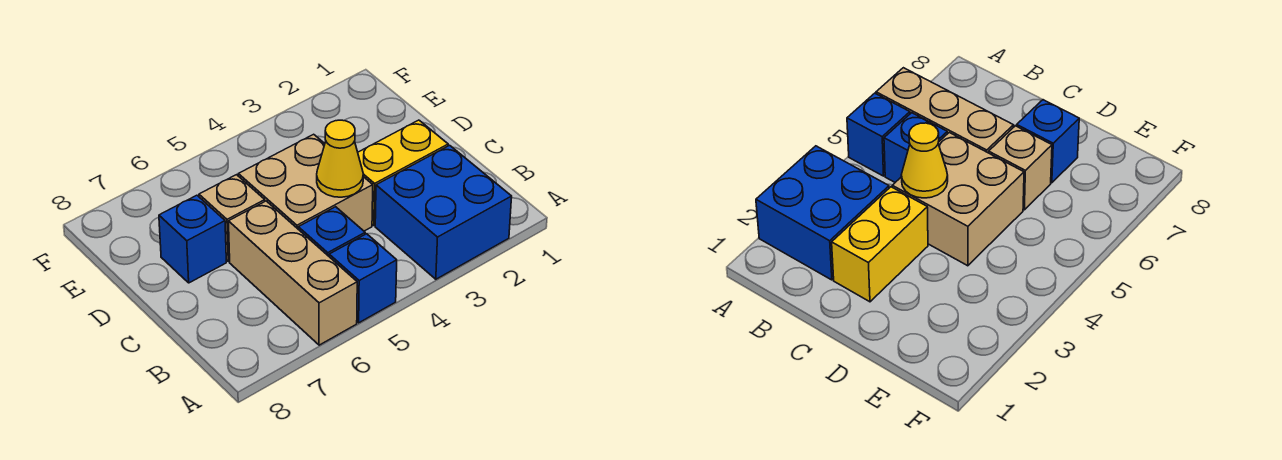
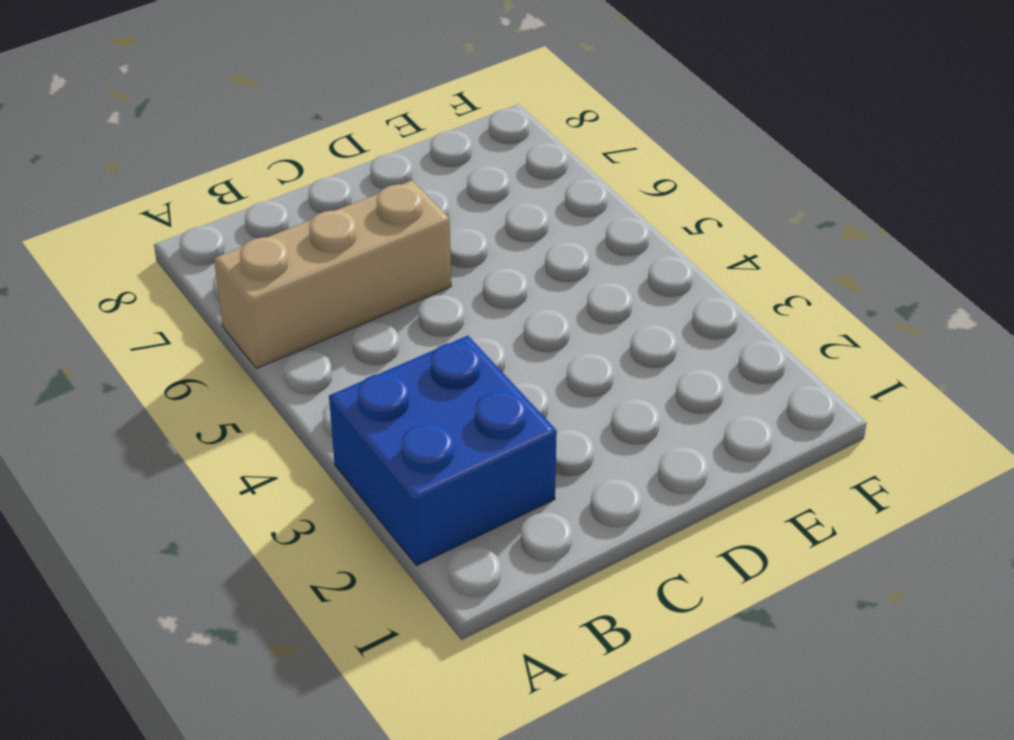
none -> blue 1x1 brick [329,234,397,323]
none -> blue 1x1 brick [298,207,365,256]

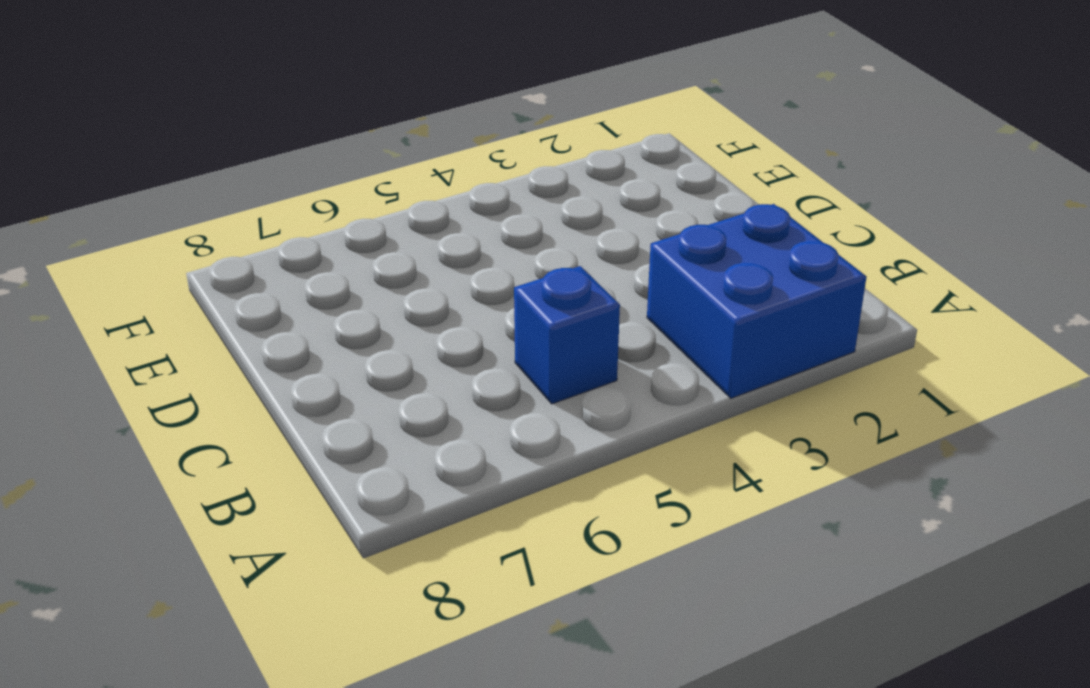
none -> blue 1x1 brick [329,234,397,323]
none -> tan 1x3 brick [229,201,357,345]

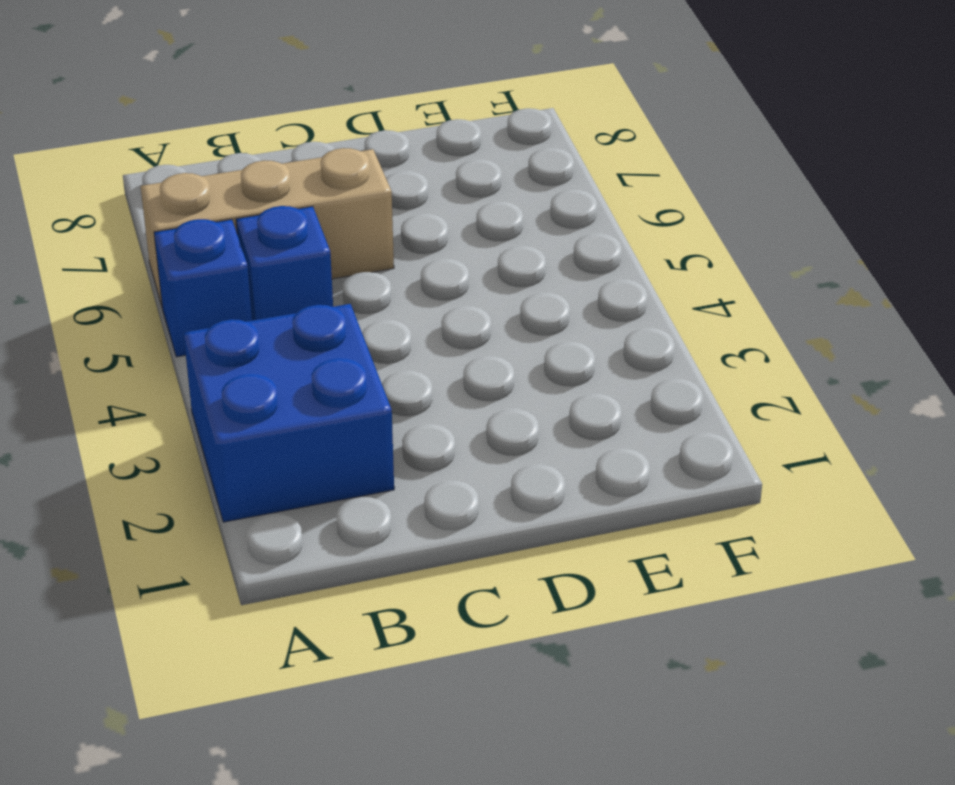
none -> yellow 1x2 brick [358,120,448,226]
none -> tan 2x2 brick [238,134,373,231]

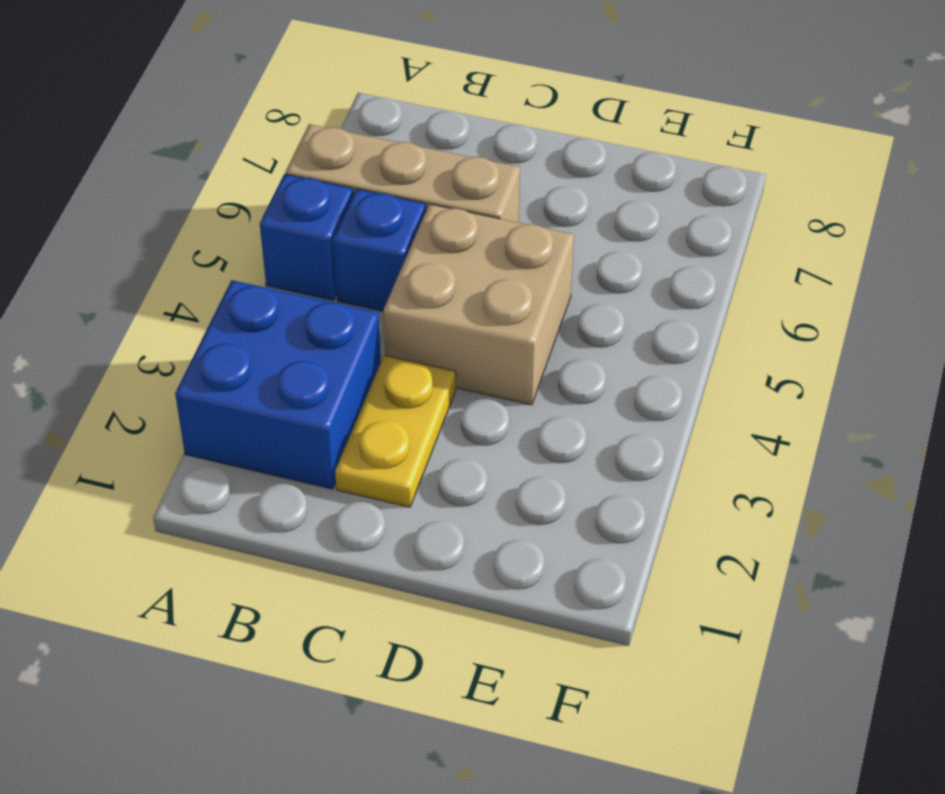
yellow 1x2 plate [335,355,456,507] -> yellow 1x2 brick [358,120,448,226]
none -> tan 1x1 brick [199,175,265,262]
none -> blue 1x1 brick [159,195,226,283]

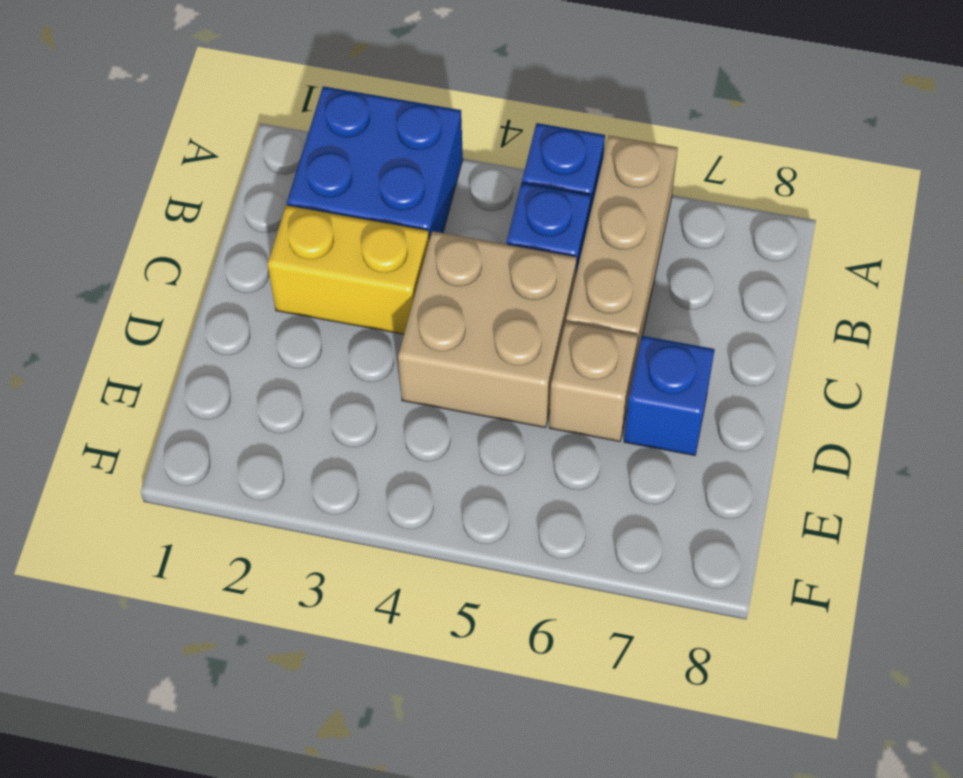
none -> yellow 1x1 cone [317,120,363,197]

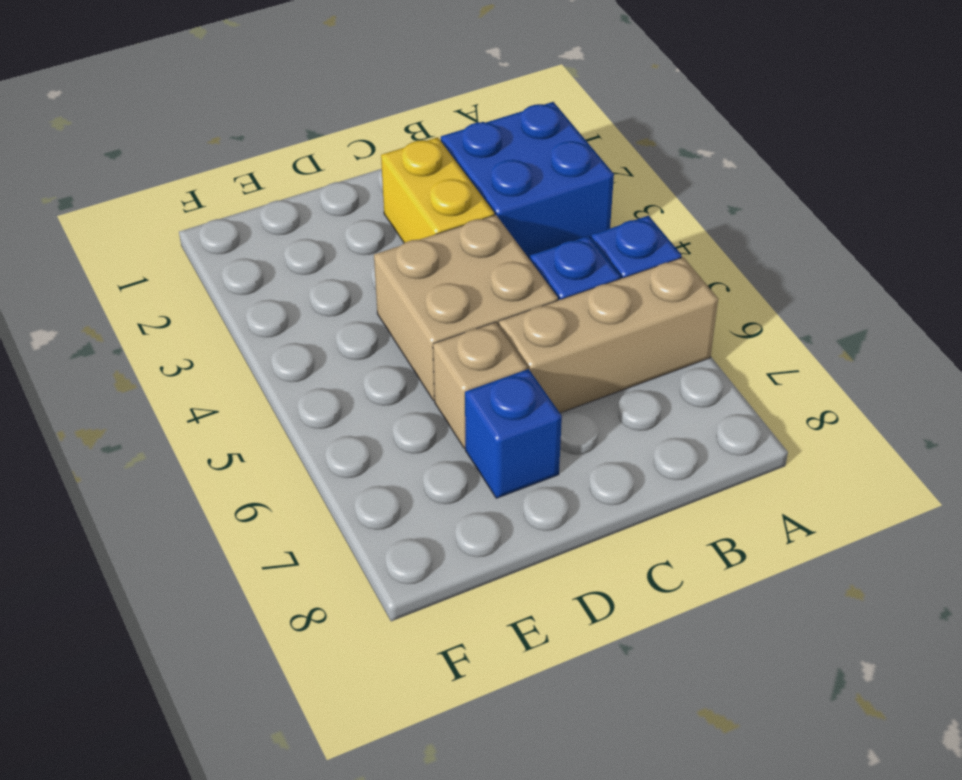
none -> yellow 1x1 cone [317,120,363,197]

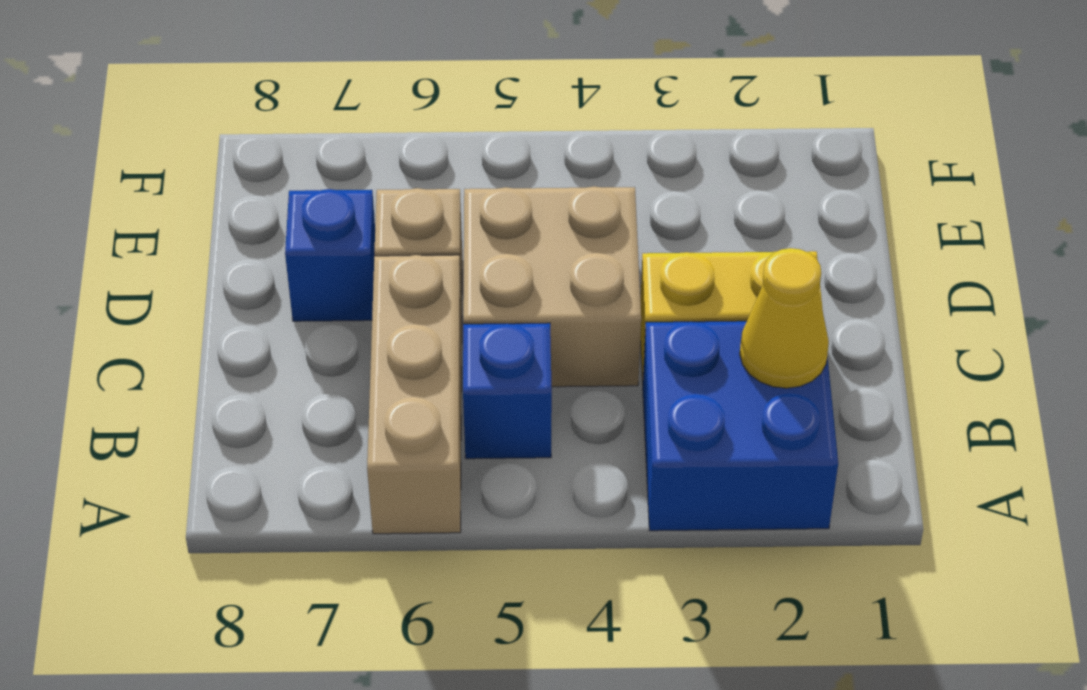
yellow 1x1 cone [740,248,829,388] -> yellow 1x1 cone moved to [317,120,363,197]
none -> blue 1x1 brick [329,234,397,323]

